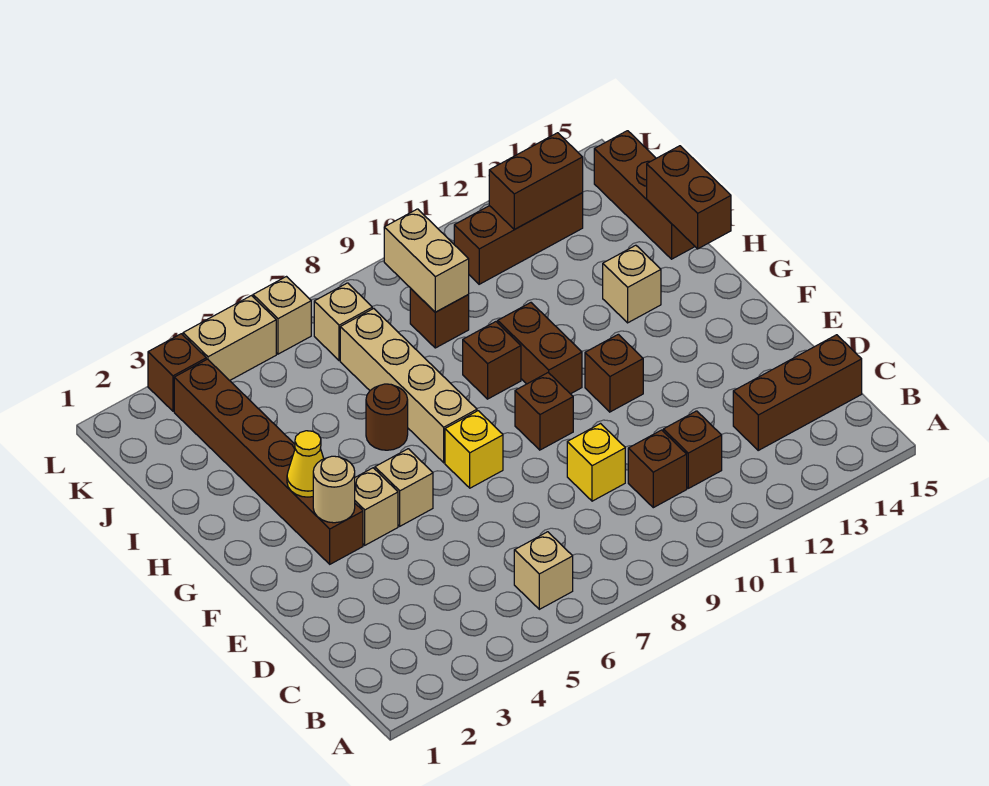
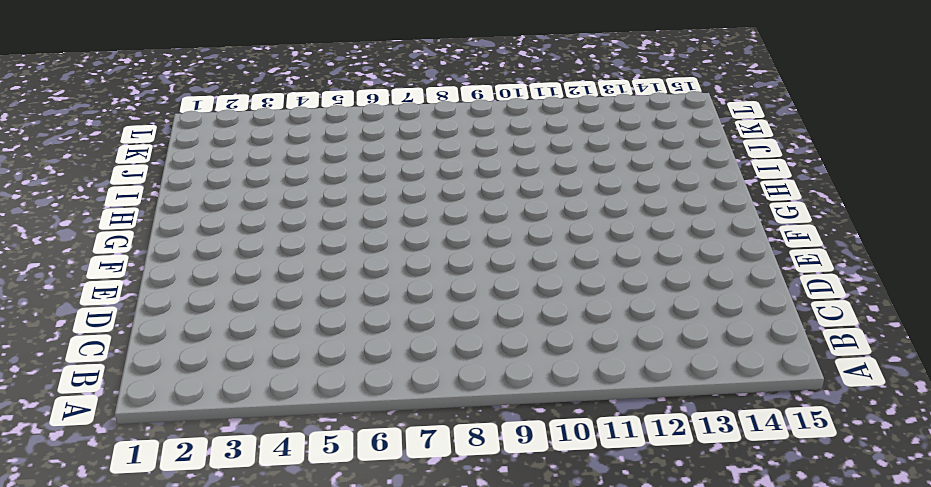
none -> tan 1x1 brick [514,532,573,609]
none -> brown 1x1 brick [628,430,687,508]
none -> brown 1x1 brick [663,411,722,488]

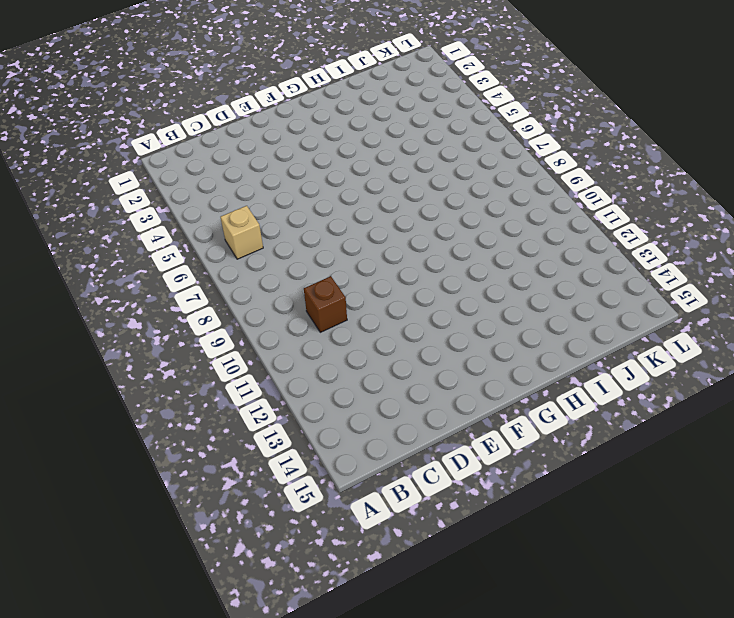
none -> brown 1x1 brick [663,411,722,488]
none -> brown 1x3 brick [733,335,862,450]
none -> yellow 1x1 brick [567,424,625,501]

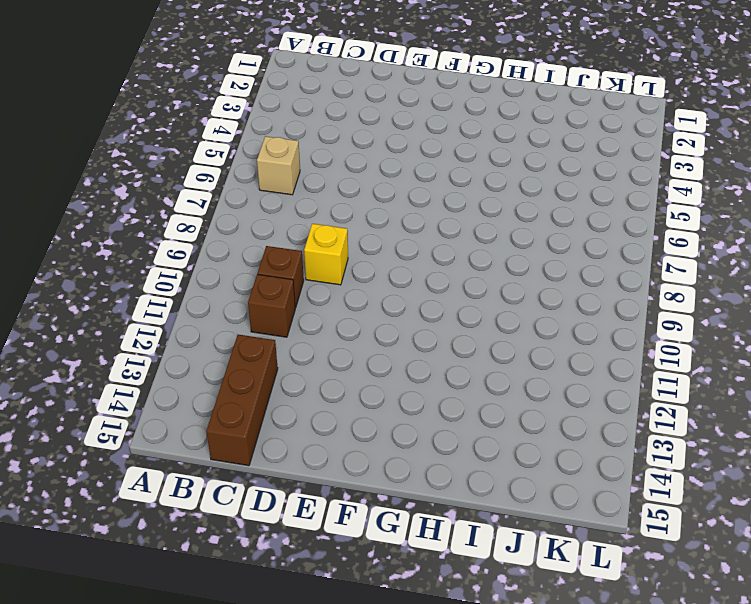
none -> brown 1x6 brick [174,359,363,564]
none -> tan 1x1 brick [355,468,398,545]
none -> tan 1x1 brick [375,449,433,526]

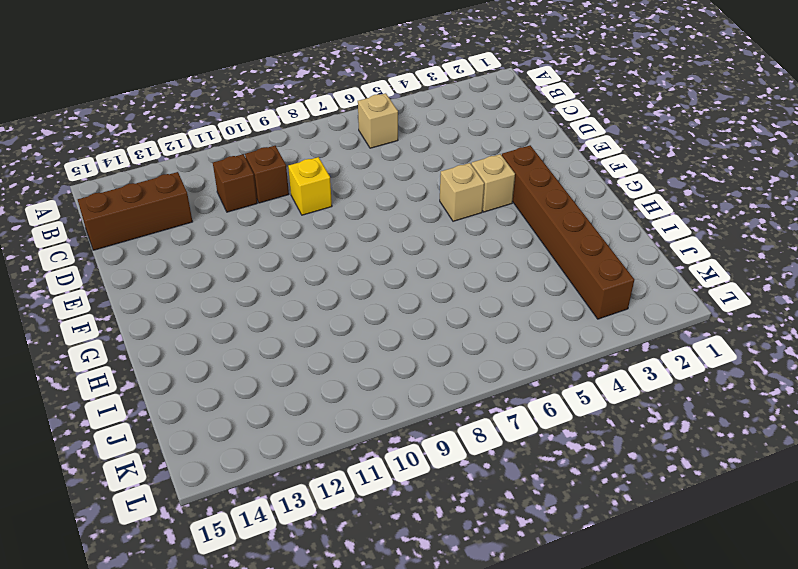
none -> yellow 1x1 brick [445,411,503,488]
none -> brown 1x1 brick [515,373,573,450]
none -> brown 1x1 brick [585,334,643,412]

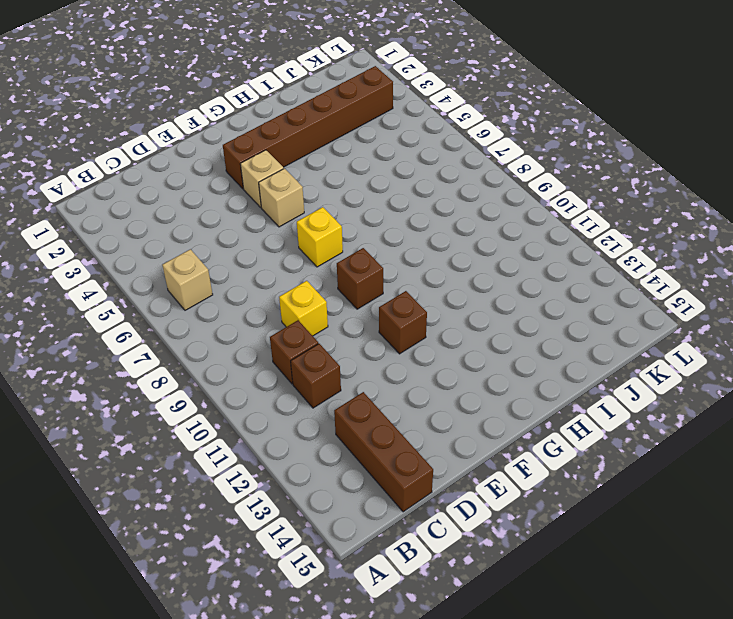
none -> tan 1x4 brick [340,308,477,463]
none -> brown 1x2 brick [498,303,582,394]
none -> brown 1x1 round brick [366,384,408,450]

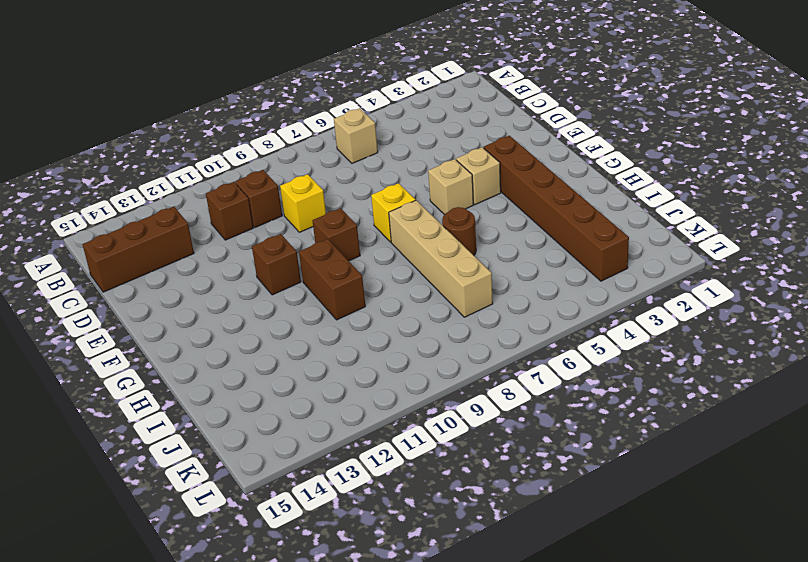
none -> brown 1x1 brick [463,322,521,399]
none -> tan 1x1 brick [603,245,661,323]
none -> brown 1x3 brick [594,131,695,259]

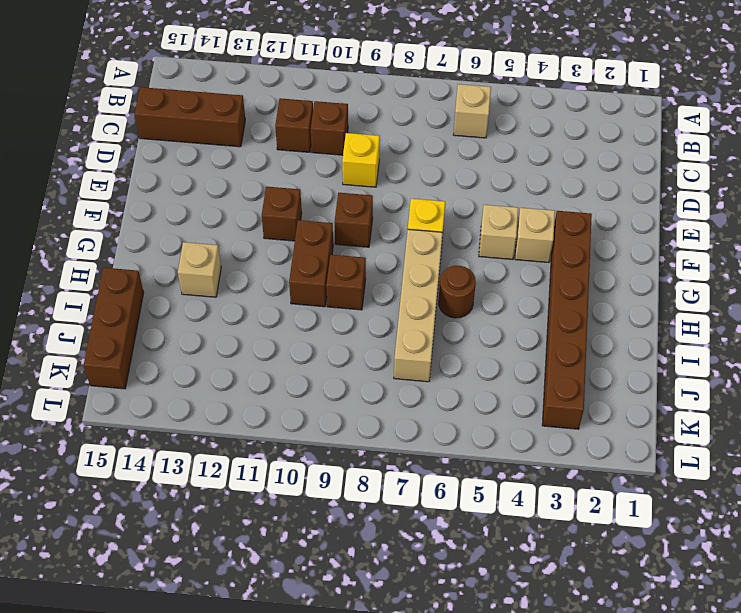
none -> brown 1x1 brick [410,289,469,348]
none -> tan 1x1 brick [314,283,372,361]
none -> brown 1x3 brick [454,193,583,284]

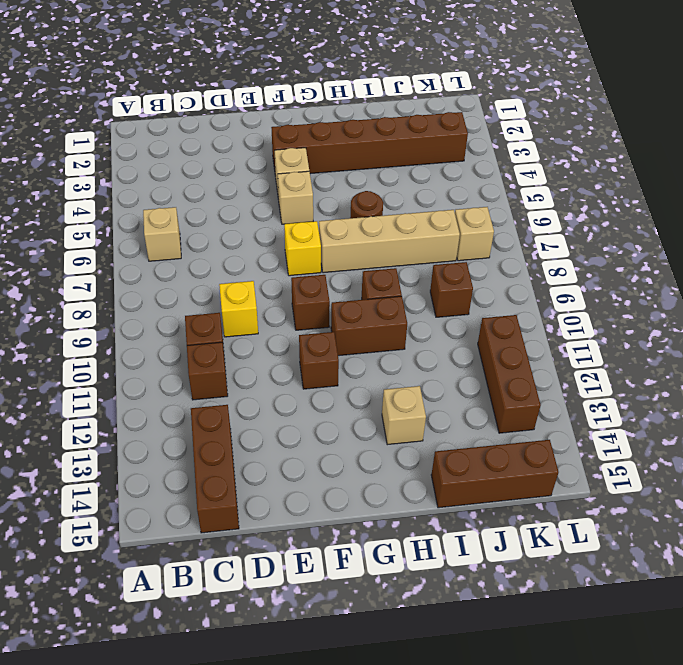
none -> brown 1x1 brick [148,334,206,411]
none -> tan 1x2 brick [183,296,276,381]
none -> tan 1x1 brick [253,277,311,354]

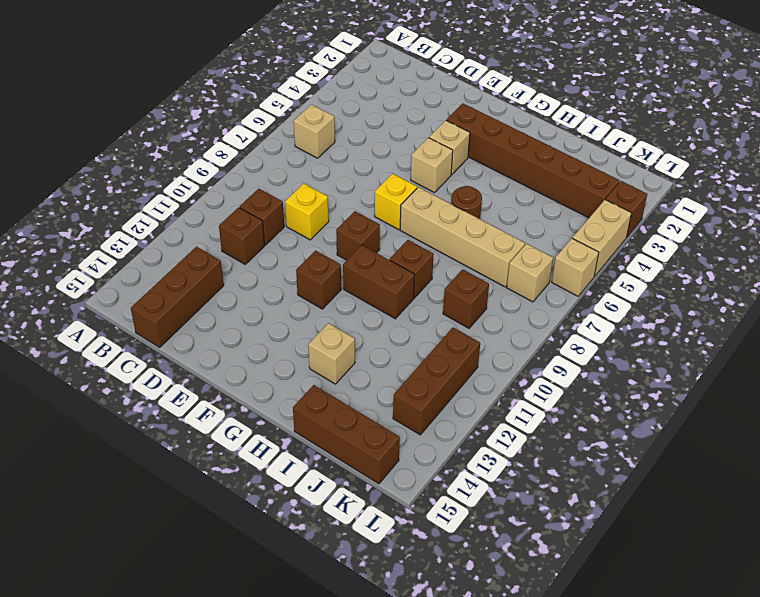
none -> tan 1x1 round brick [313,456,355,523]
none -> yellow 1x1 cone [287,431,324,497]
none -> brown 1x2 brick [647,146,731,249]

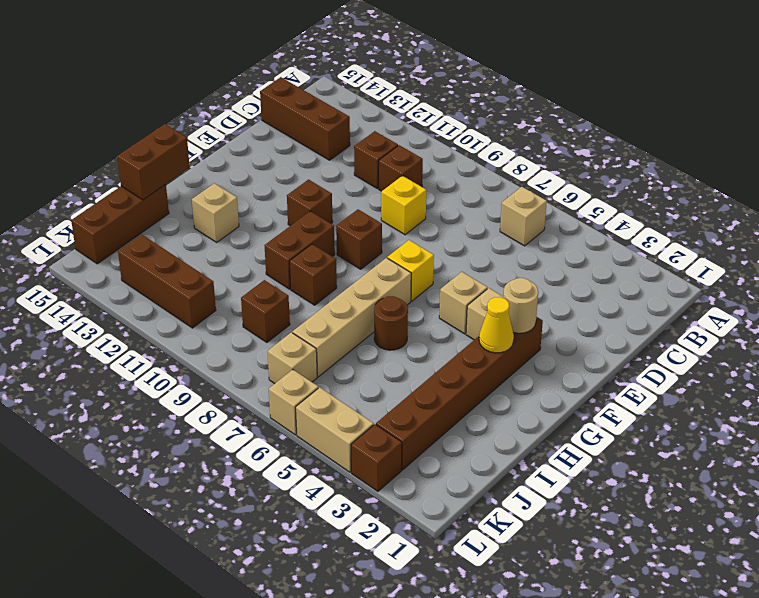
none -> tan 1x2 brick [384,209,469,312]
none -> brown 1x2 brick [489,133,583,229]

